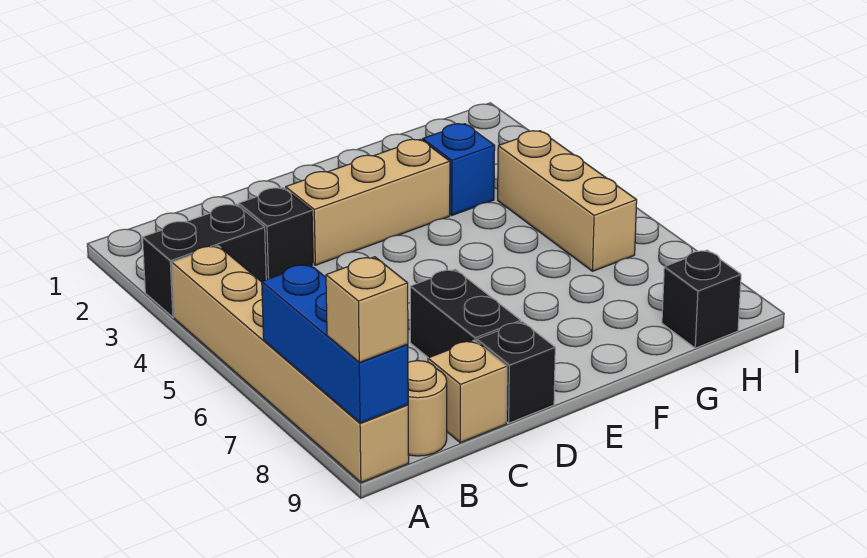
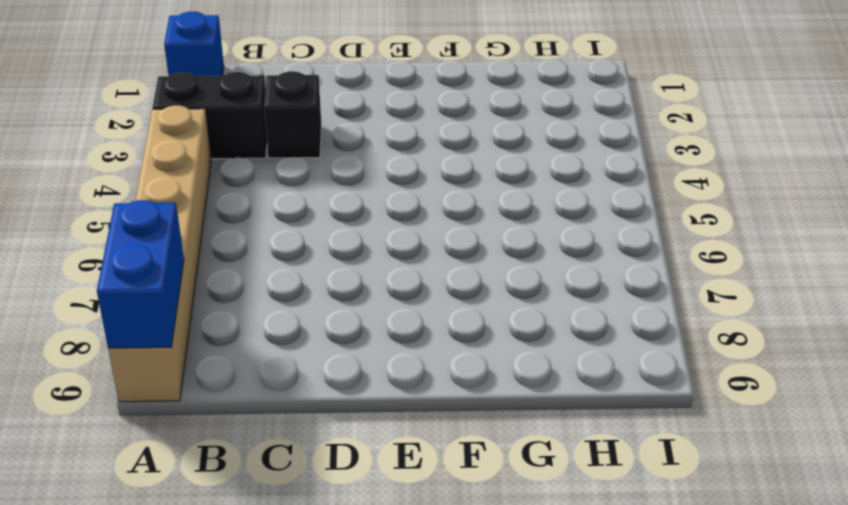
blue 1x1 brick [164,12,224,76] -> blue 1x1 brick moved to [423,124,495,215]
blue 1x2 brick [97,200,184,348] -> blue 1x3 brick [262,264,408,423]
none -> tan 1x1 round brick [408,361,447,456]
none -> tan 1x1 brick [428,340,507,443]
none -> tan 1x3 brick [286,139,450,265]

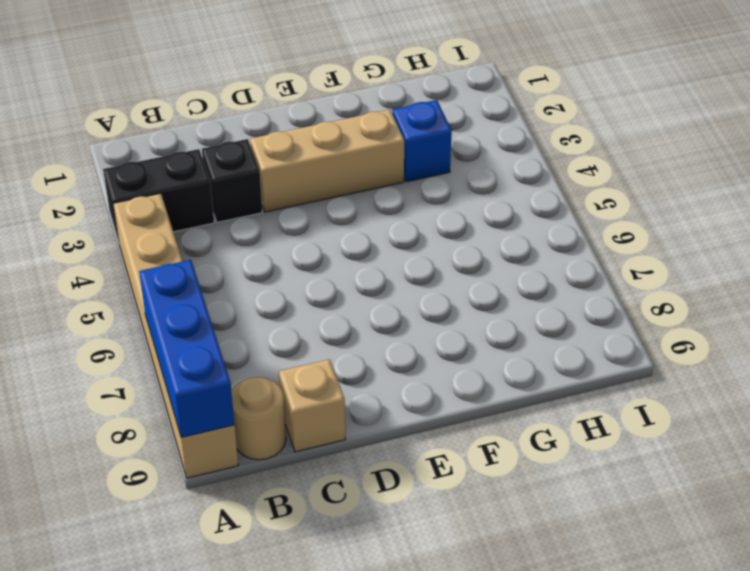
none -> black 1x2 brick [410,269,521,358]
none -> black 1x1 brick [477,322,555,423]
none -> tan 1x3 brick [498,131,637,271]

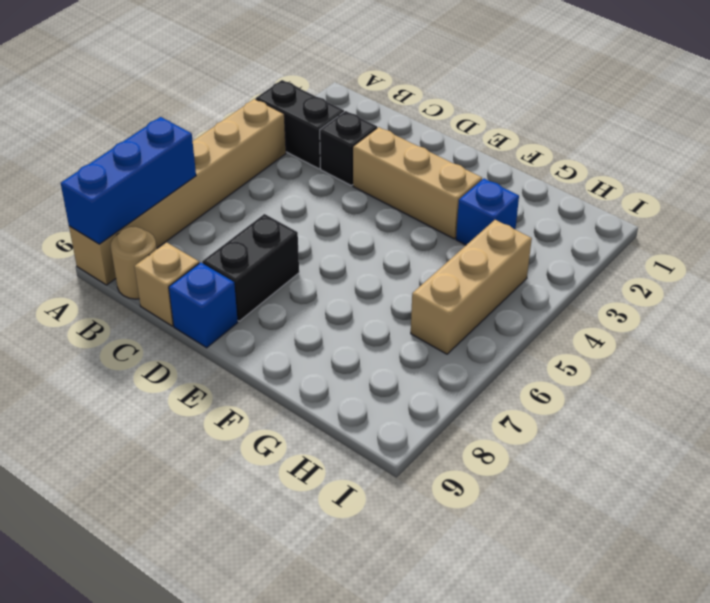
blue 1x1 brick [169,263,238,348] -> black 1x1 brick [477,322,555,423]
none -> black 1x1 brick [662,250,741,348]
none -> tan 1x1 brick [326,257,408,362]

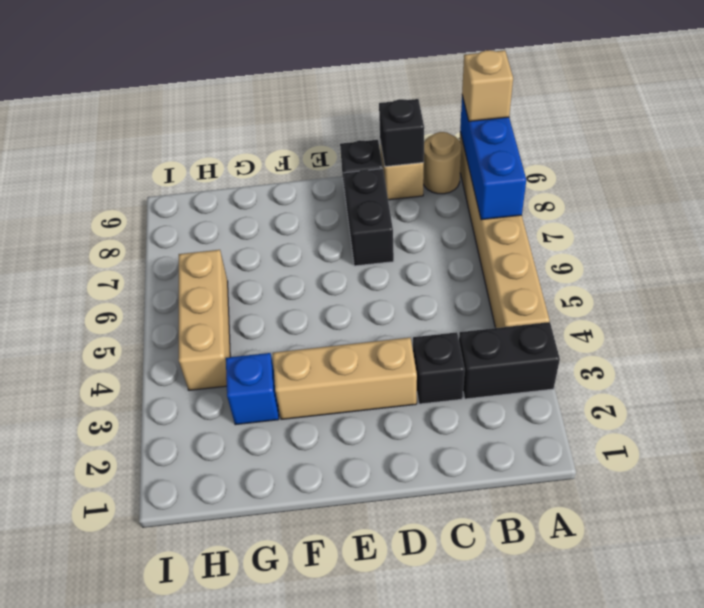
black 1x1 brick [379,99,424,167] -> black 1x1 brick moved to [662,250,741,348]

